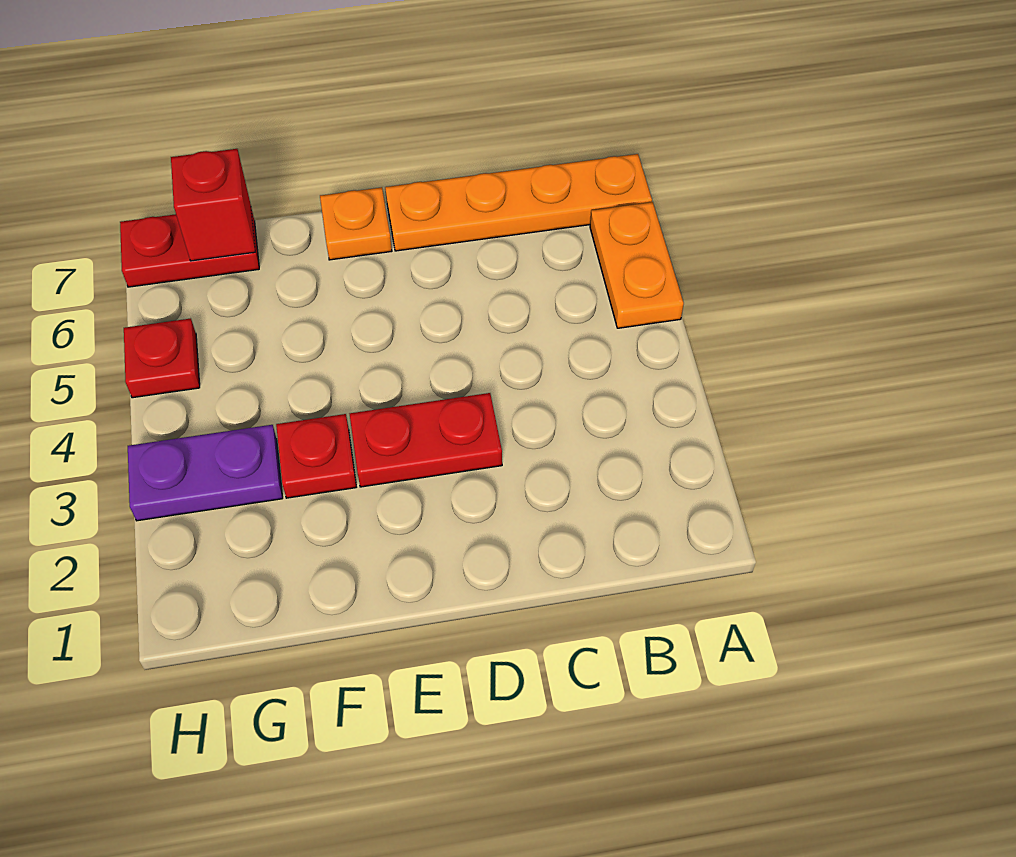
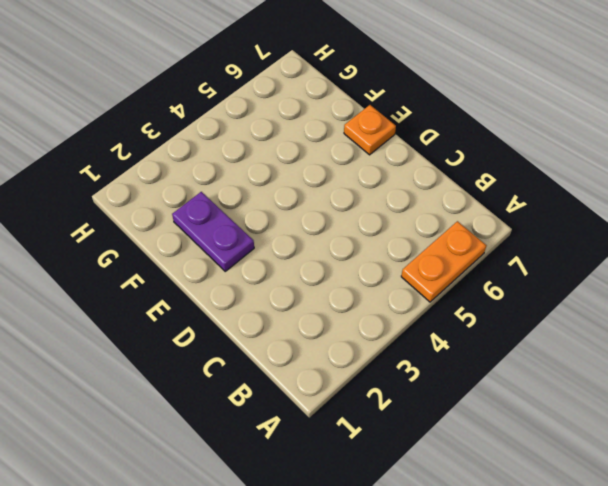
purple 1x2 plate [172,192,254,271] -> purple 1x2 plate moved to [128,425,283,521]
none -> orange 1x4 plate [385,154,652,251]
none -> red 1x2 plate [350,393,502,487]

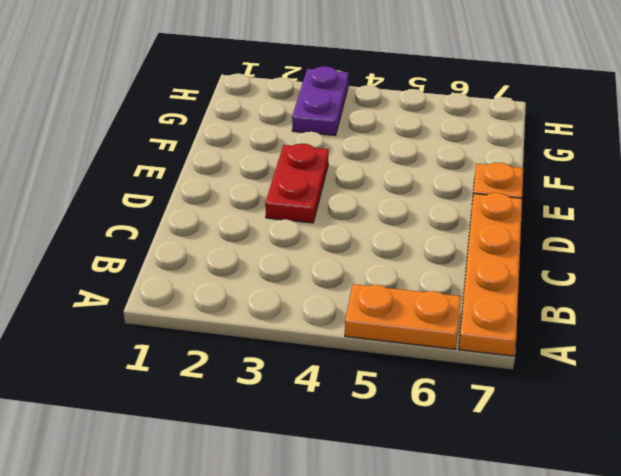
none -> red 1x1 plate [276,414,356,498]
none -> red 1x2 plate [120,208,259,287]

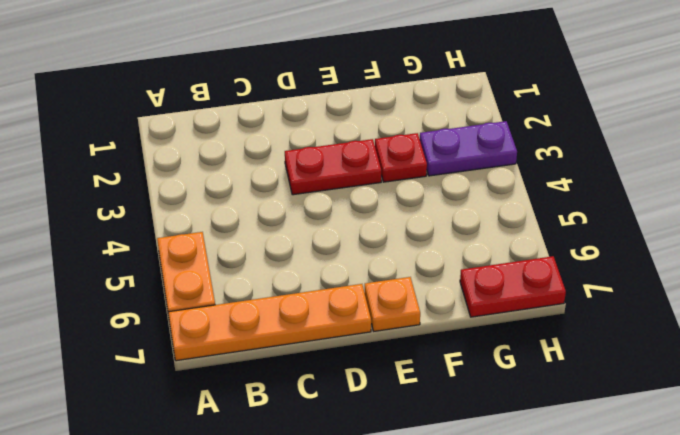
none -> red 1x1 plate [124,318,200,398]
none -> red 1x1 brick [171,149,255,261]

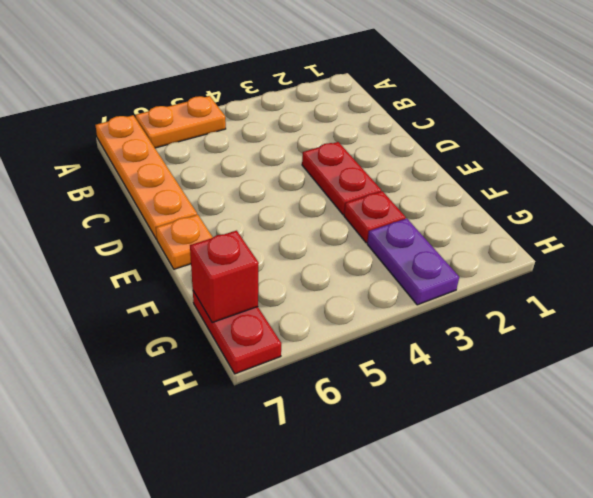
none -> red 1x1 plate [124,318,200,398]

